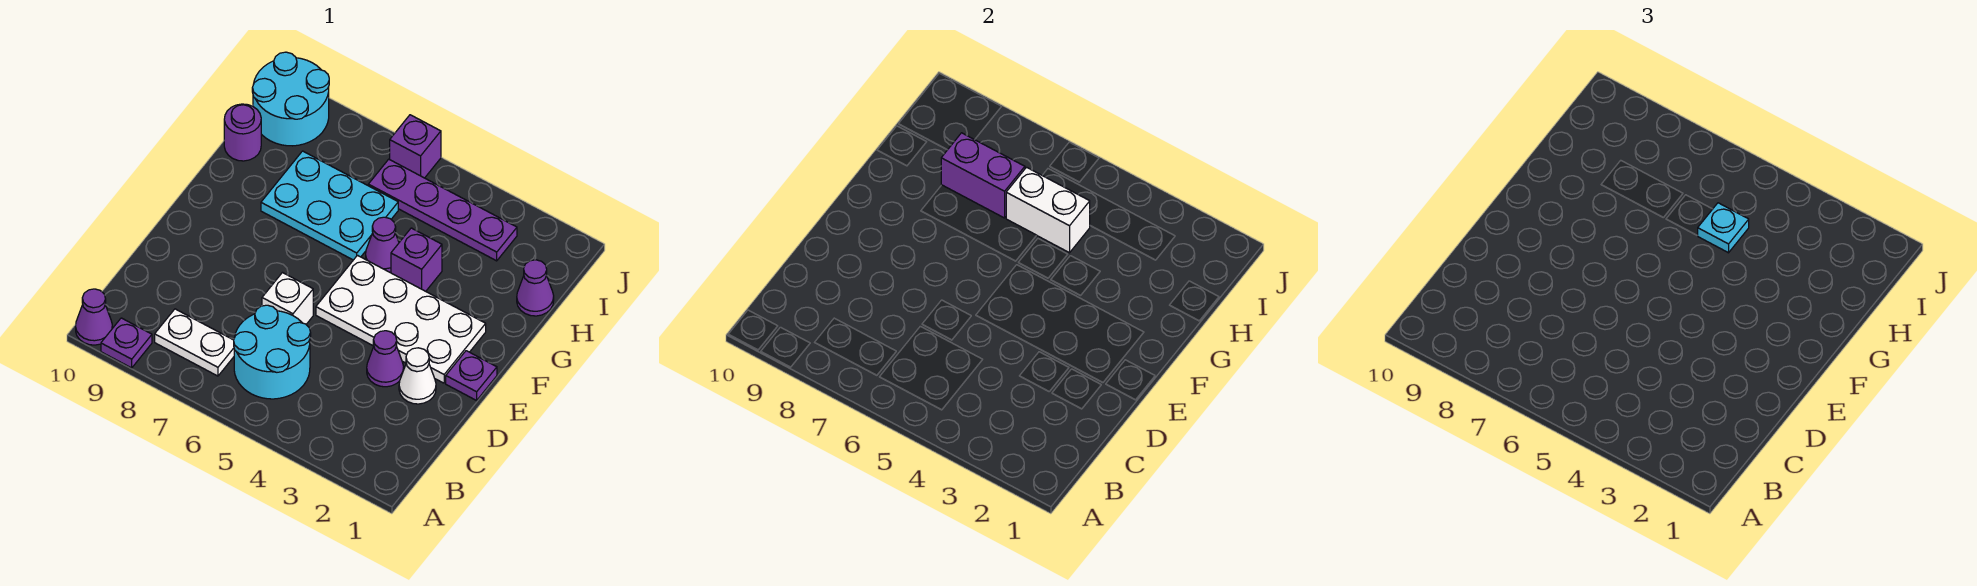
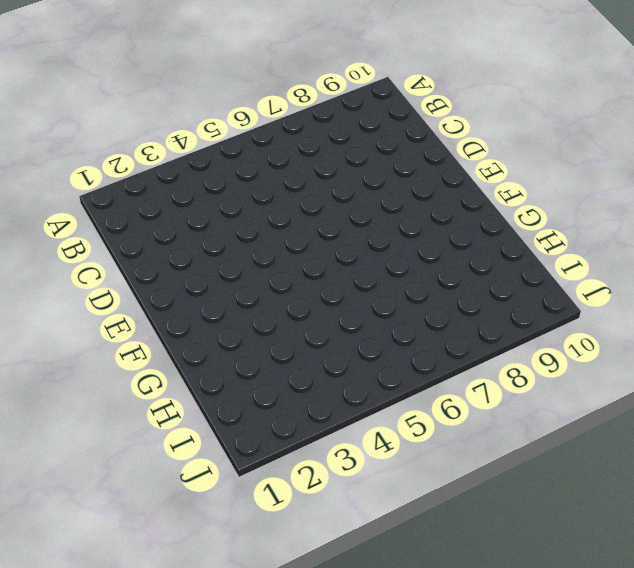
none -> purple 1x1 plate [101,318,152,368]
none -> purple 1x1 cone [76,289,112,345]
none -> cyan 2x2 round brick [234,305,311,399]

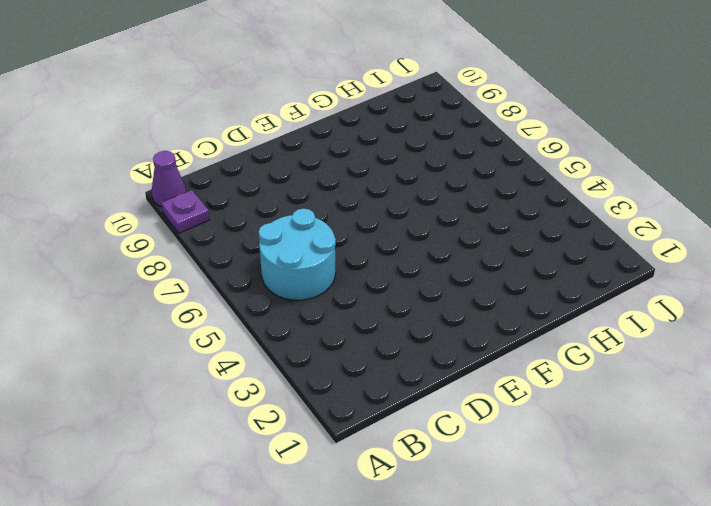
none -> white 1x2 plate [155,309,234,376]
none -> white 1x1 cone [399,348,436,404]
none -> purple 1x1 cone [367,331,404,387]

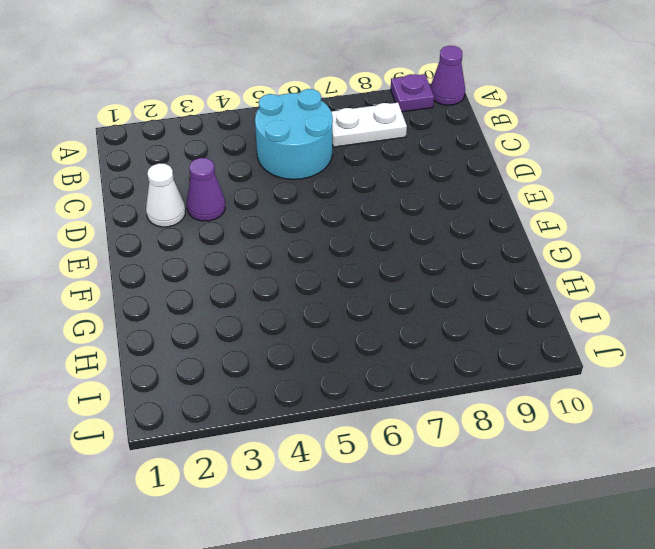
none -> white 1x1 brick [262,273,313,324]
none -> purple 1x1 plate [446,351,497,400]
none -> white 2x4 plate [316,255,486,383]

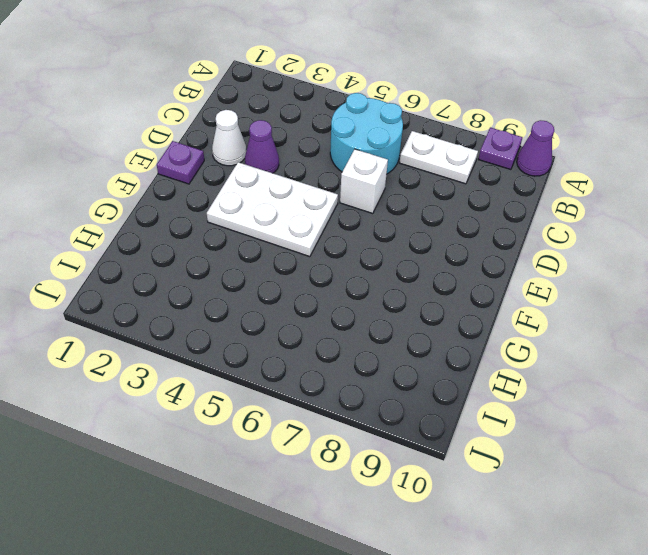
white 2x3 plate [207,162,338,257] -> white 2x4 plate [316,255,486,383]
none -> purple 1x1 brick [391,228,442,291]
none -> purple 1x1 cone [366,217,399,273]
none -> cyan 2x3 plate [261,151,398,260]

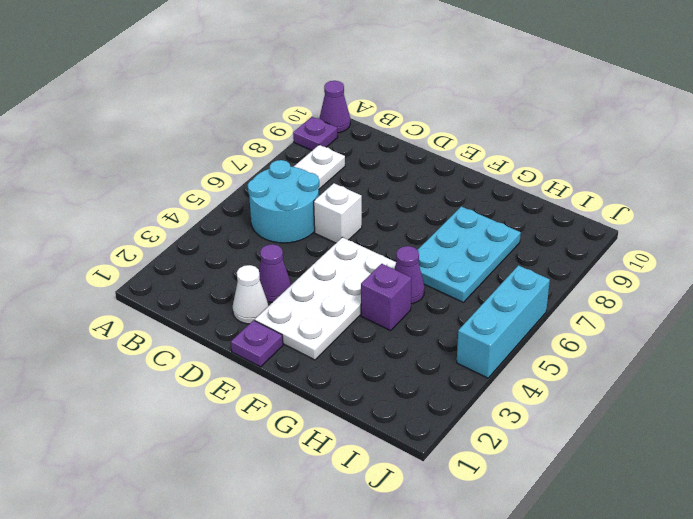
cyan 1x3 brick [457,265,550,378] -> purple 1x1 brick [390,115,441,178]
none -> purple 1x1 cone [517,260,554,316]
none -> purple 1x1 round brick [224,104,261,161]
none -> purple 1x4 plate [368,159,517,261]

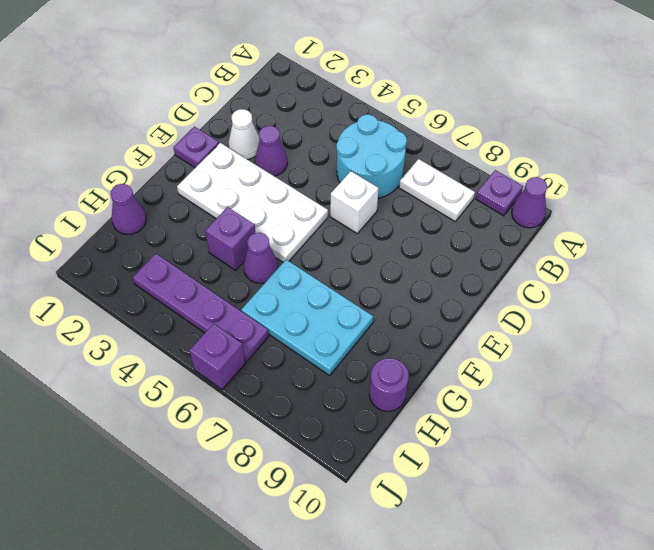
none -> cyan 2x2 round brick [252,52,329,146]
none -> white 1x2 brick [1006,167,1090,253]
none -> purple 1x2 brick [941,133,1025,218]

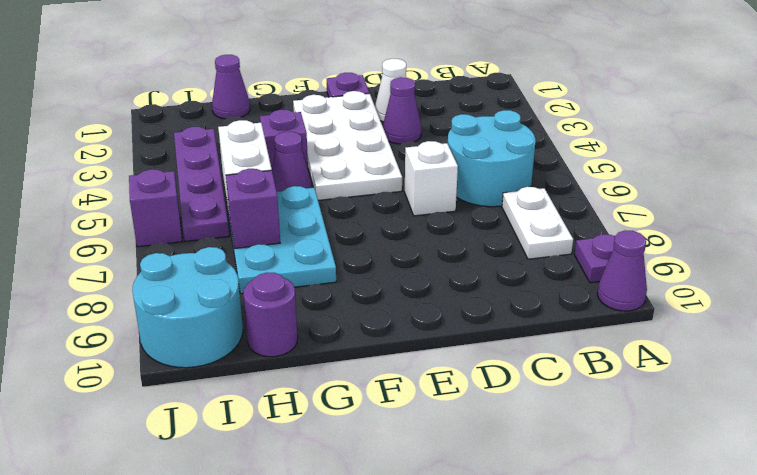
purple 1x1 brick [226,169,280,249] -> purple 1x2 brick [941,133,1025,218]
none -> cyan 1x1 plate [1698,203,1749,253]

